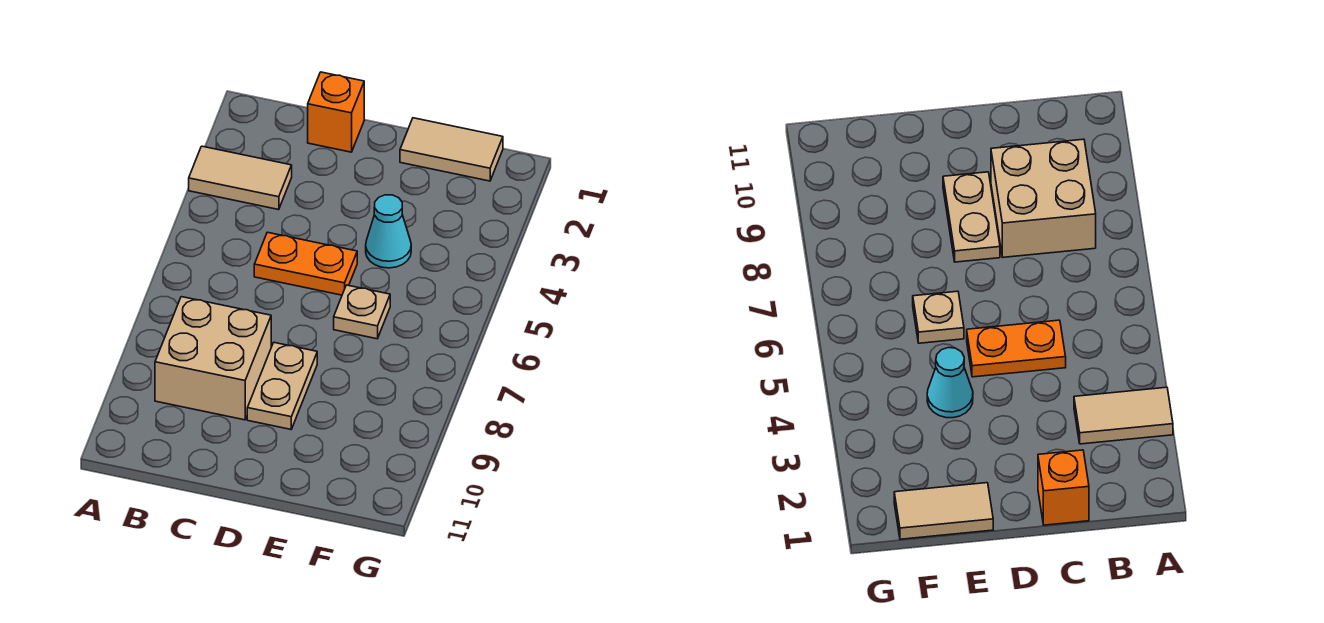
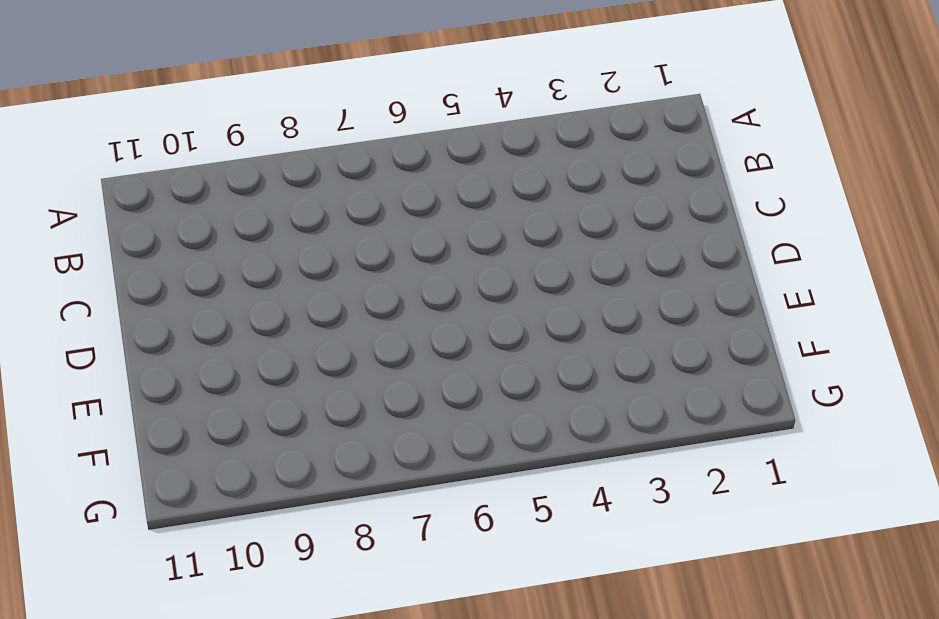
none -> tan 1x2 tile [189,146,292,210]
none -> tan 2x2 brick [155,297,271,420]

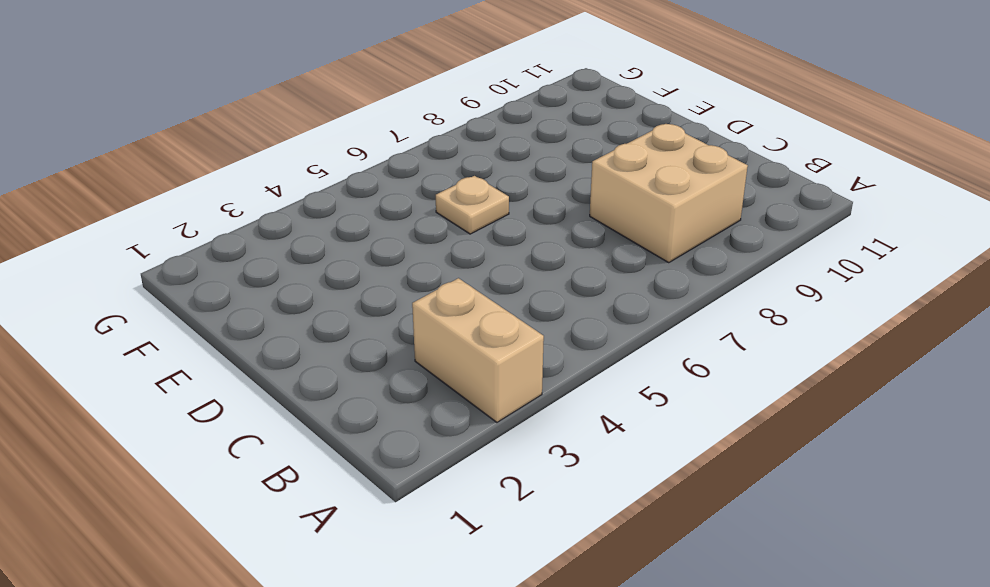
tan 1x2 brick [412,278,544,422] -> tan 1x2 tile [189,146,292,210]
none -> orange 1x1 brick [308,72,364,152]
none -> orange 1x2 plate [254,232,357,295]

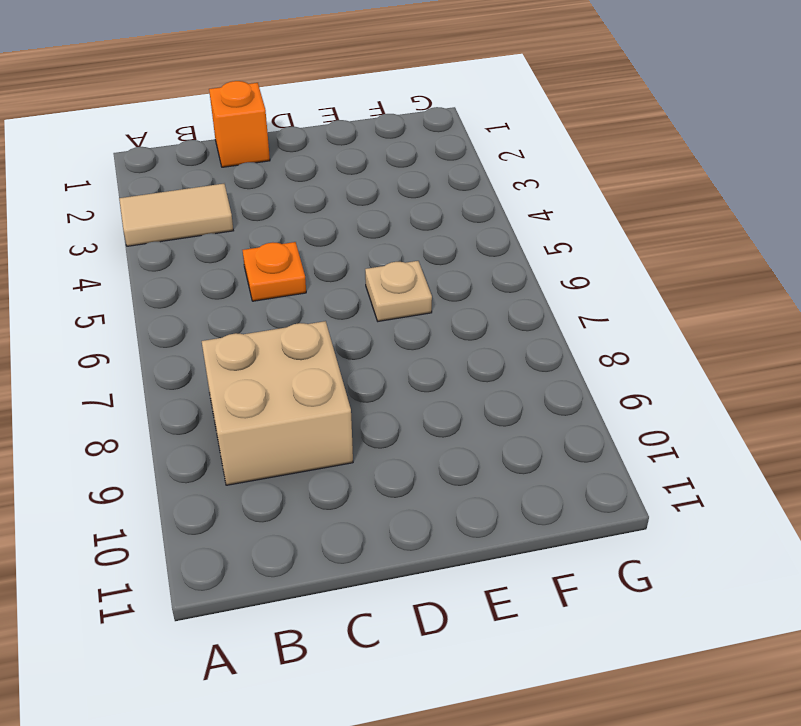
orange 1x1 plate [243,242,306,301] -> orange 1x2 plate [254,232,357,295]
none -> tan 1x2 plate [247,343,317,429]
none -> tan 1x2 tile [400,118,503,181]

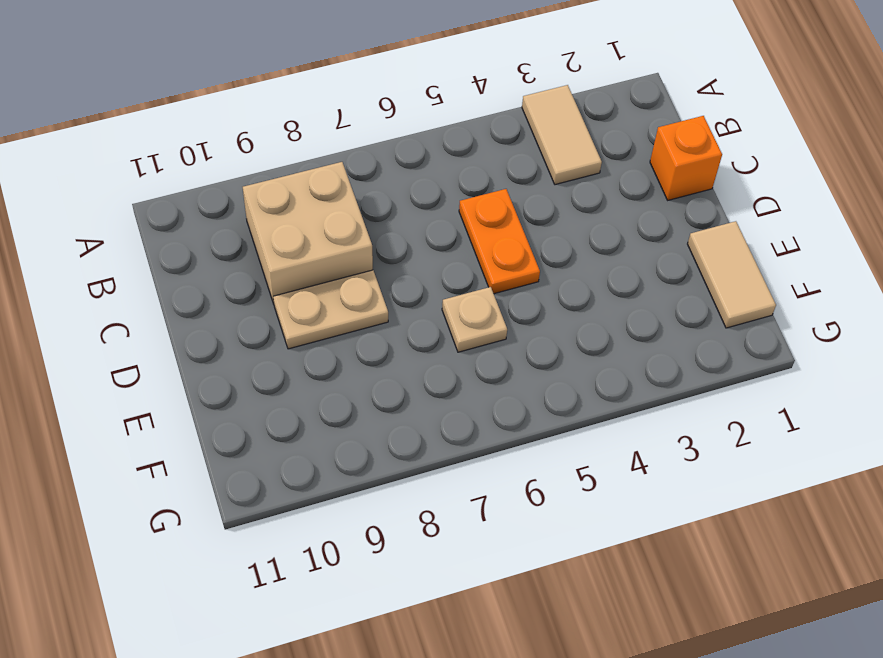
none -> cyan 1x1 cone [366,195,411,268]

